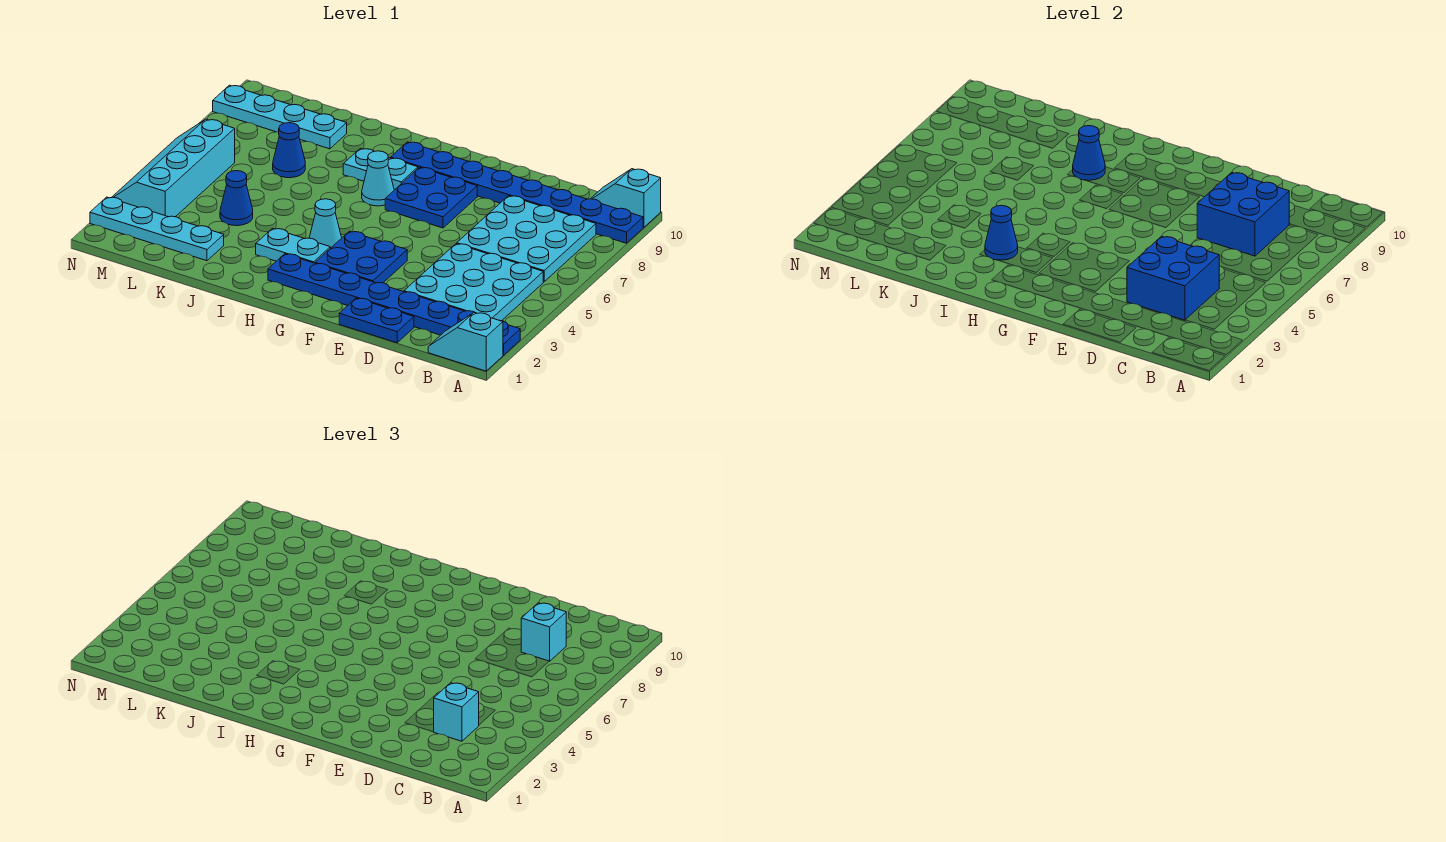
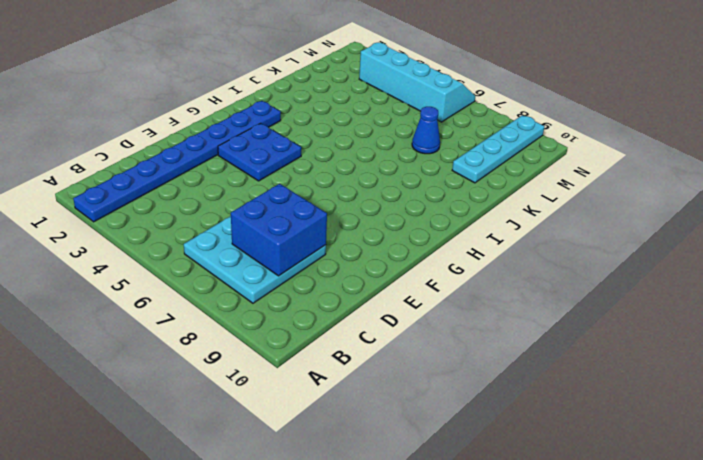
none -> cyan 1x2 slope [428,313,503,371]
none -> blue 1x8 plate [391,142,643,243]
none -> cyan 1x2 slope [591,169,661,227]

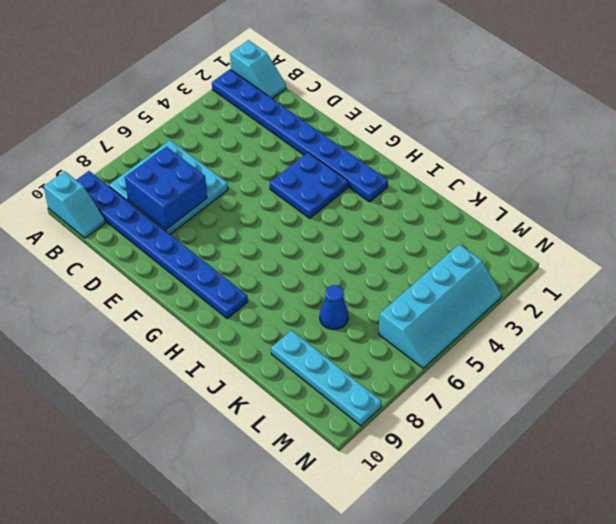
none -> cyan 3x3 plate [404,244,543,321]
none -> blue 1x2 plate [339,298,414,343]
none -> blue 2x2 plate [385,167,477,228]

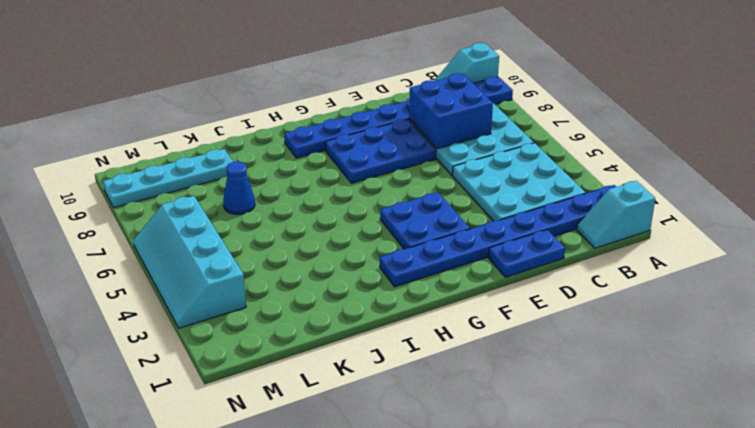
blue 2x3 plate [325,119,436,183] -> blue 2x2 plate [385,167,477,228]
none -> cyan 1x2 plate [256,228,330,263]
none -> cyan 1x1 cone [309,199,342,248]
none -> cyan 1x1 cone [362,151,394,206]

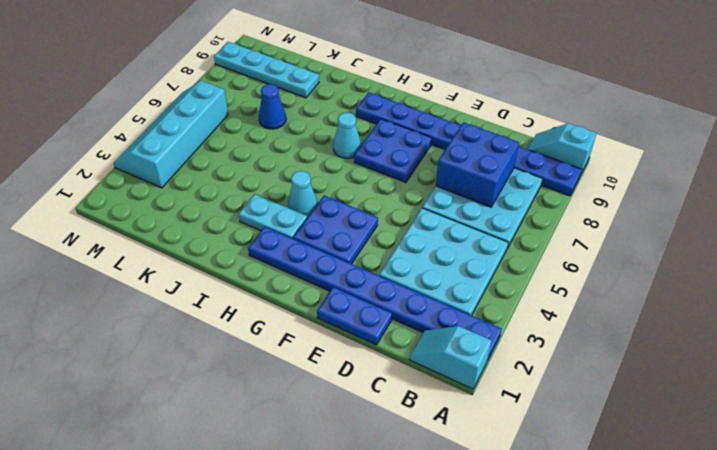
none -> cyan 1x2 plate [343,149,418,190]
none -> cyan 1x4 plate [90,197,224,261]
none -> blue 1x1 cone [220,171,253,226]

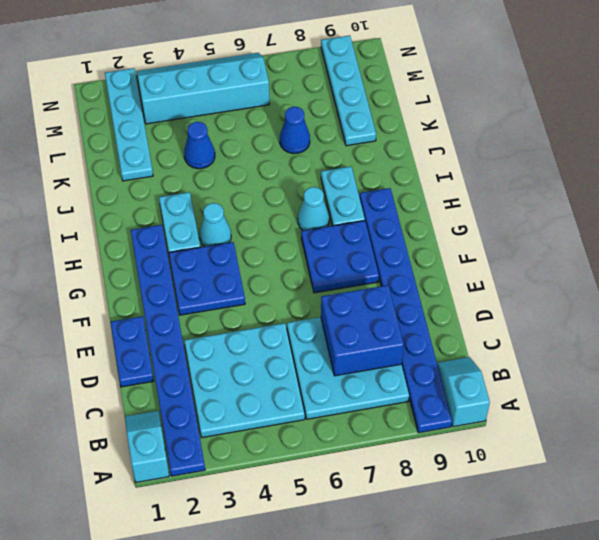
none -> blue 2x2 brick [1127,236,1219,320]
none -> blue 1x1 cone [985,205,1018,260]
none -> blue 1x1 cone [1073,126,1105,180]

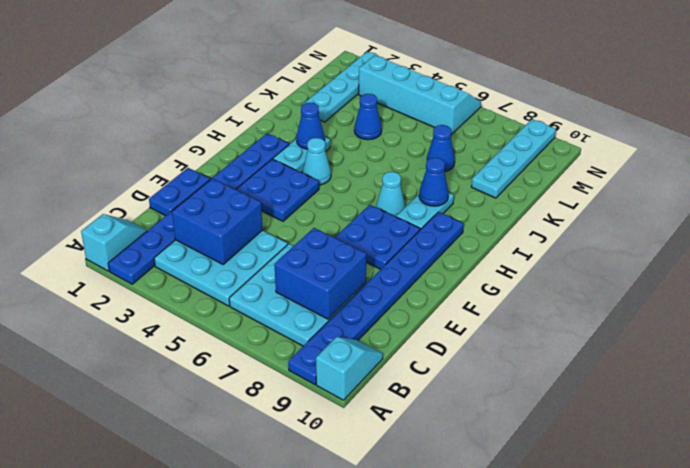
none -> cyan 1x1 brick [434,683,479,741]
none -> cyan 1x1 brick [521,603,566,661]

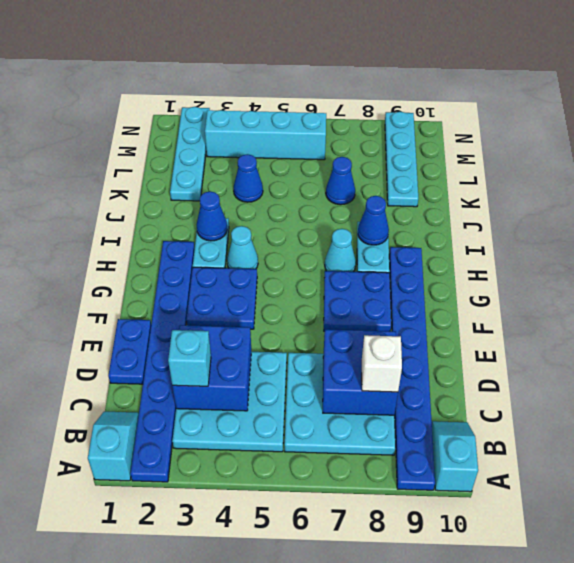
white 1x1 brick [362,335,402,392] -> cyan 1x1 brick [521,603,566,661]

